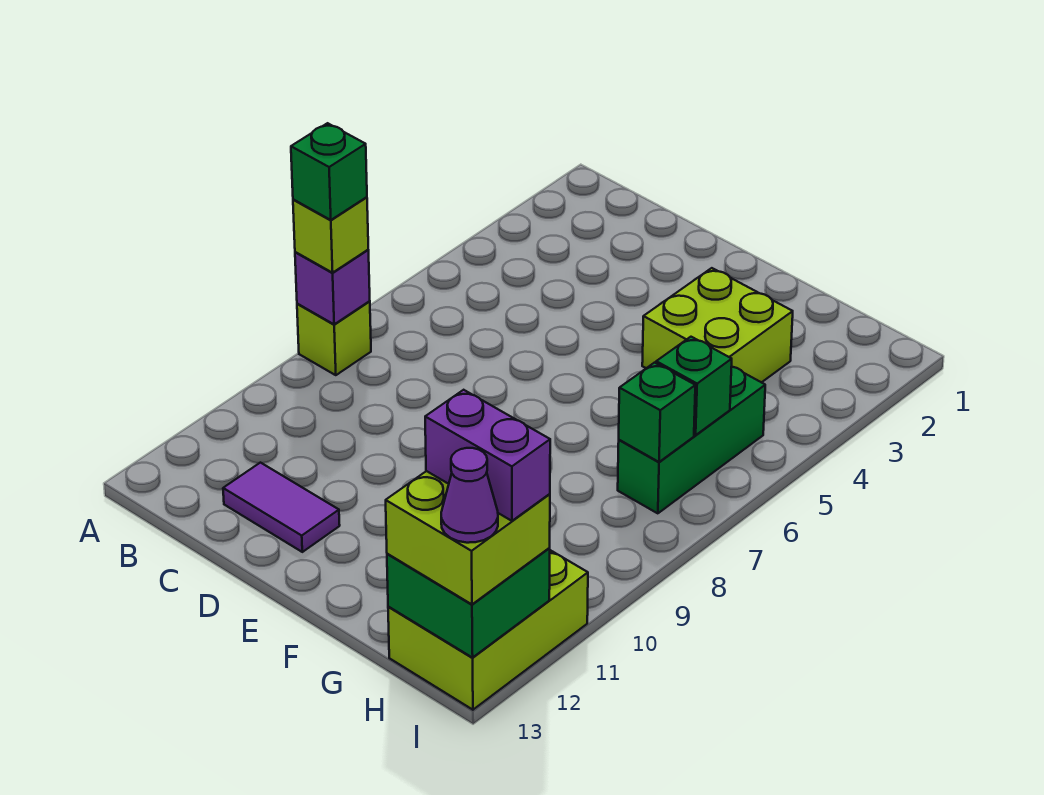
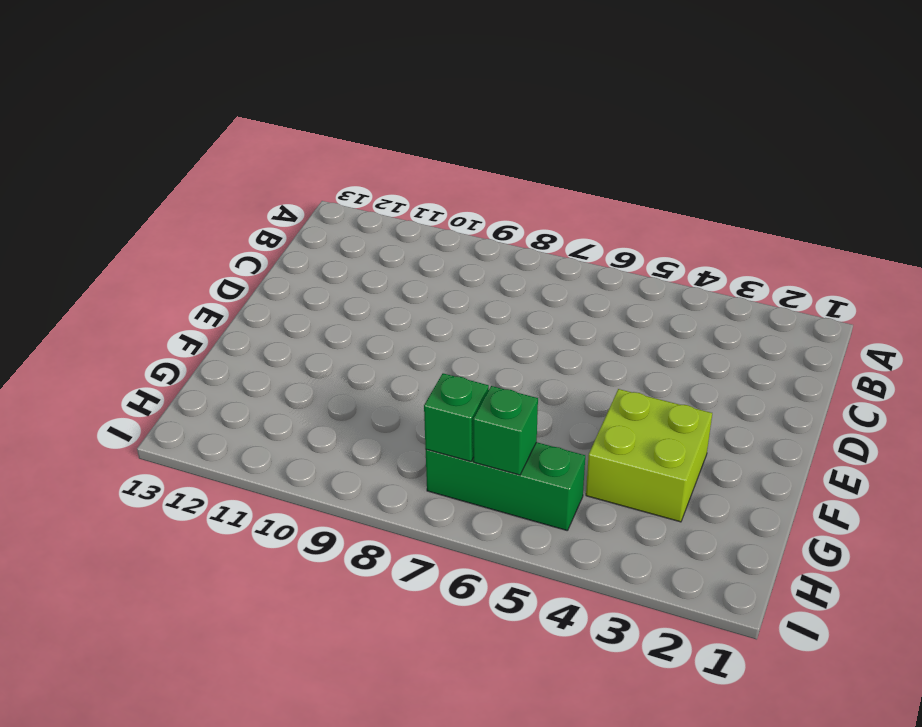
none -> lime 1x1 brick [297,301,371,375]
none -> purple 1x2 tile [223,463,340,552]
none -> lime 2x3 brick [388,550,588,710]

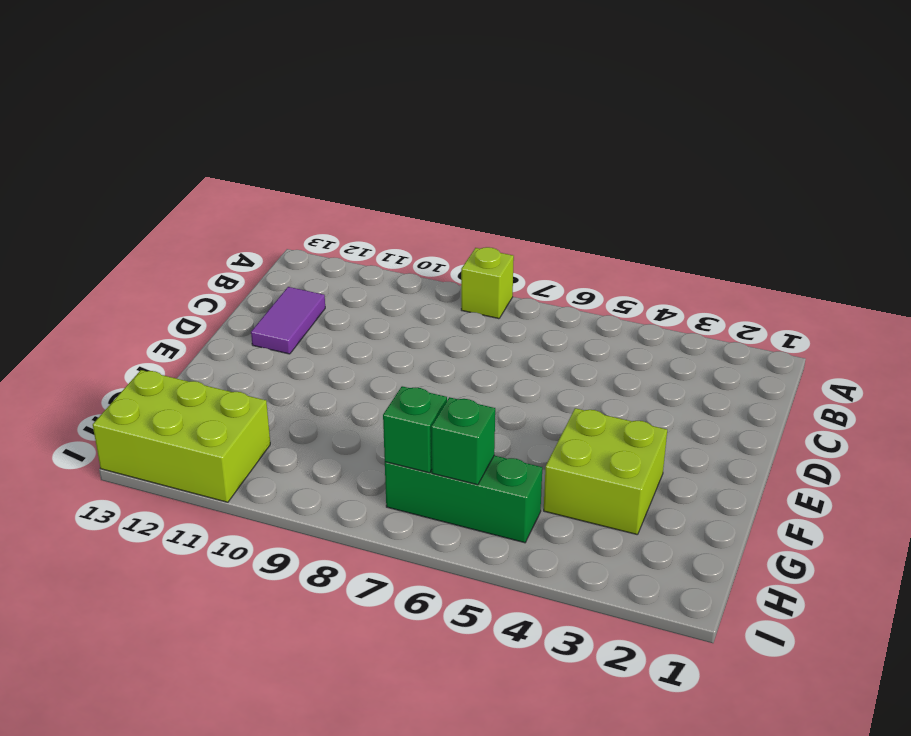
none -> purple 1x1 brick [295,250,370,324]
none -> green 2x2 brick [387,548,550,658]
none -> lime 1x1 brick [293,197,368,273]

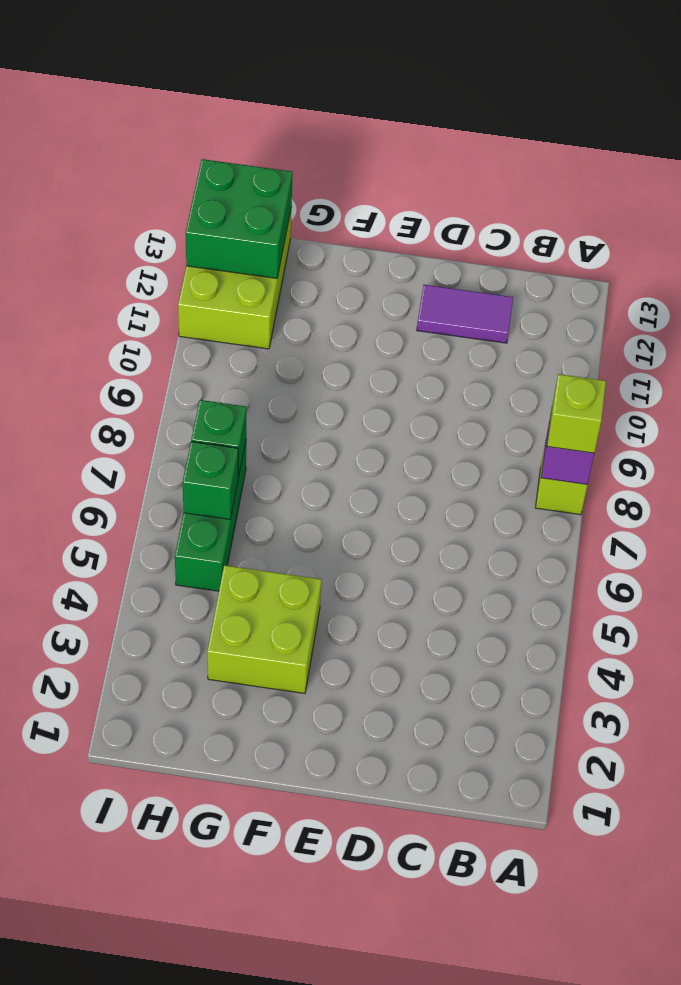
none -> lime 2x2 brick [386,471,550,604]
none -> green 1x1 brick [291,123,367,220]
none -> purple 1x2 brick [425,390,550,521]

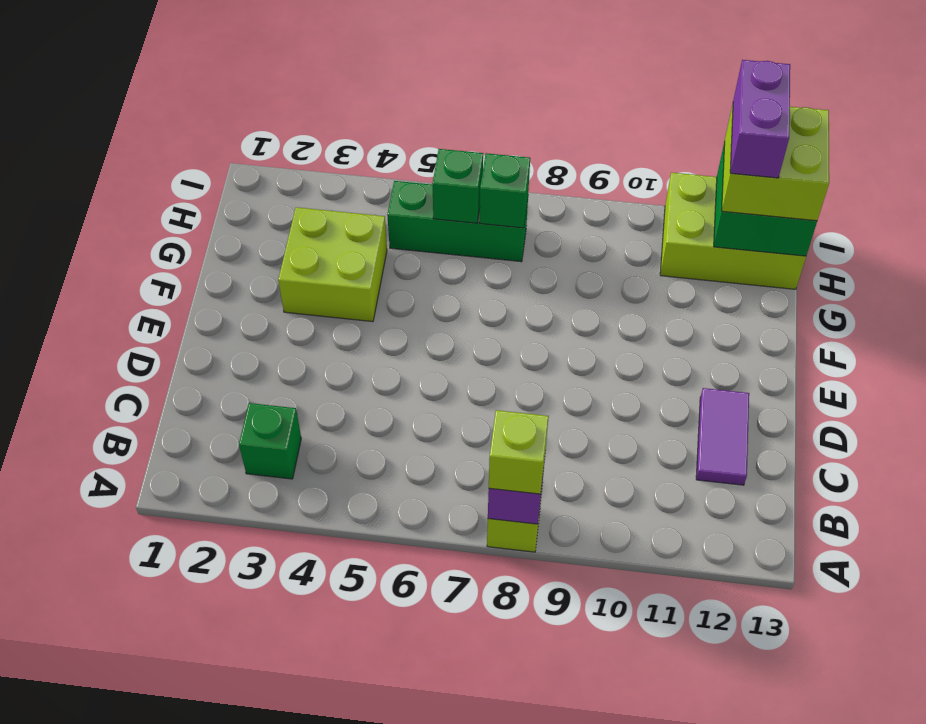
green 1x1 brick [239,403,301,479] -> green 1x1 brick moved to [291,123,367,220]
none -> purple 1x1 cone [441,448,498,543]

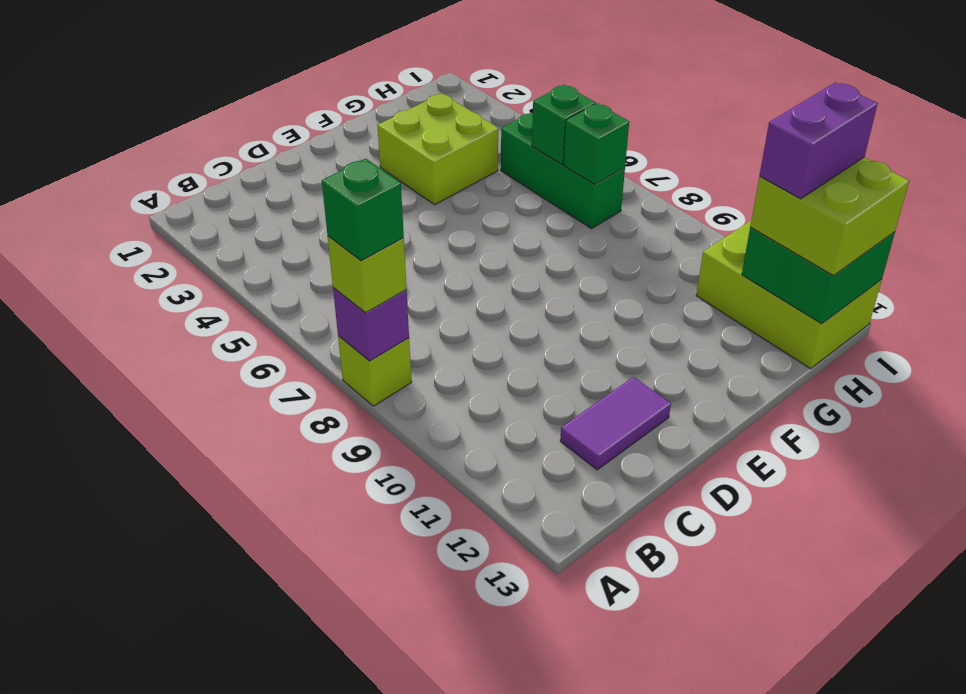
none -> purple 1x1 cone [441,448,498,543]

